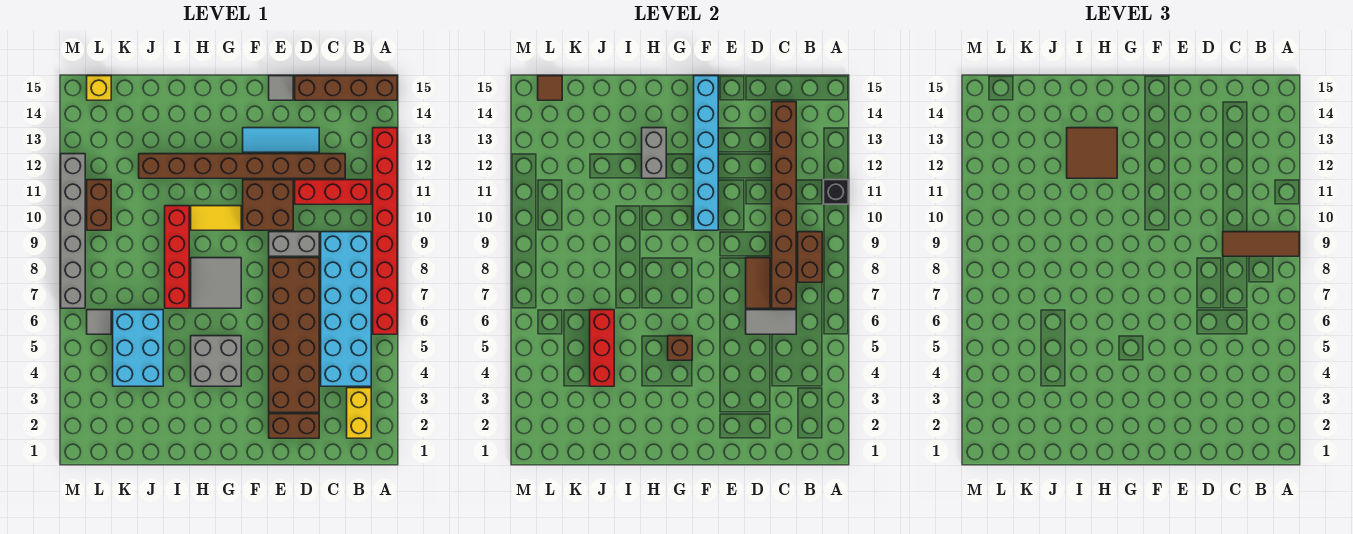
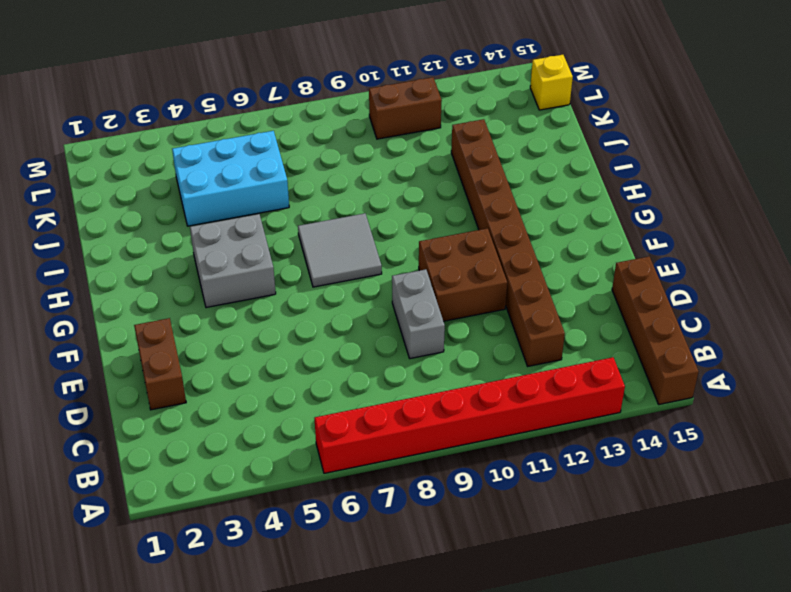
none -> yellow 1x2 brick [347,388,371,438]
none -> cyan 2x6 brick [321,232,371,386]
none -> red 1x3 brick [295,180,371,204]
none -> brown 2x6 brick [269,258,319,412]

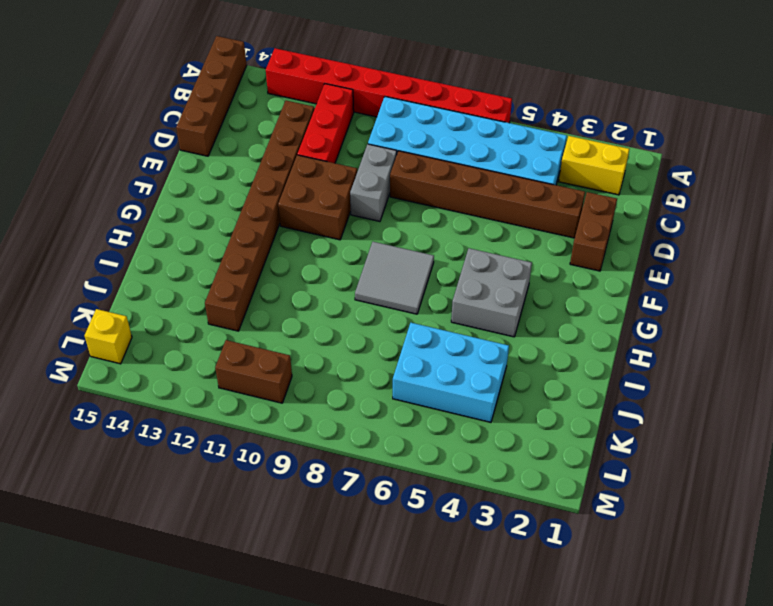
brown 1x6 brick [390,151,585,238] -> brown 2x6 brick [269,258,319,412]
none -> cyan 1x3 tile [243,128,319,152]
none -> grey 1x1 tile [269,76,293,100]
none -> yellow 1x2 tile [191,206,241,230]
none -> red 1x4 brick [165,206,189,308]

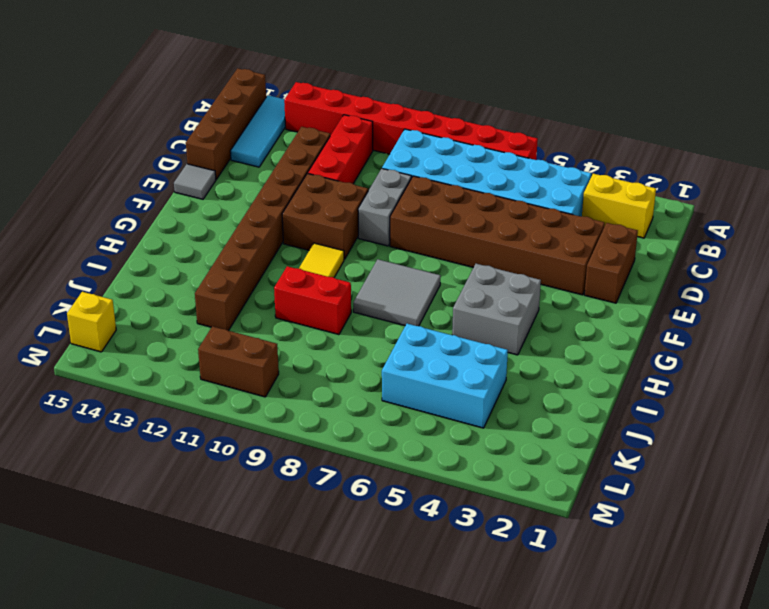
cyan 1x3 tile [230,95,285,167] -> cyan 1x3 tile moved to [243,128,319,152]
red 1x2 brick [274,266,351,335] -> red 1x4 brick [165,206,189,308]
none -> grey 1x1 tile [87,310,111,334]
none -> grey 1x6 brick [61,154,85,308]
none -> black 1x1 brick [824,180,848,204]
none -> brown 1x2 brick [798,232,822,282]

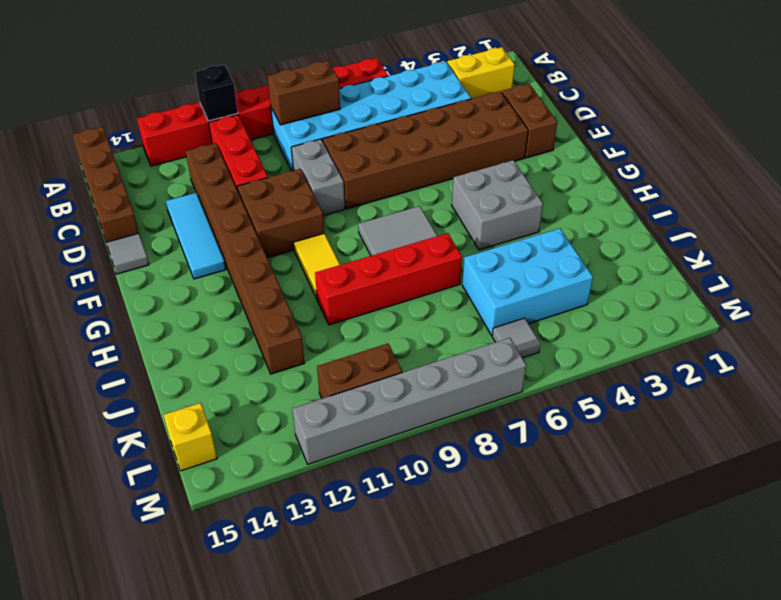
none -> grey 1x2 tile [746,310,796,334]
none -> brown 1x8 brick [772,102,796,308]
none -> brown 1x2 tile [746,258,770,308]
none -> cyan 1x6 brick [694,76,718,230]

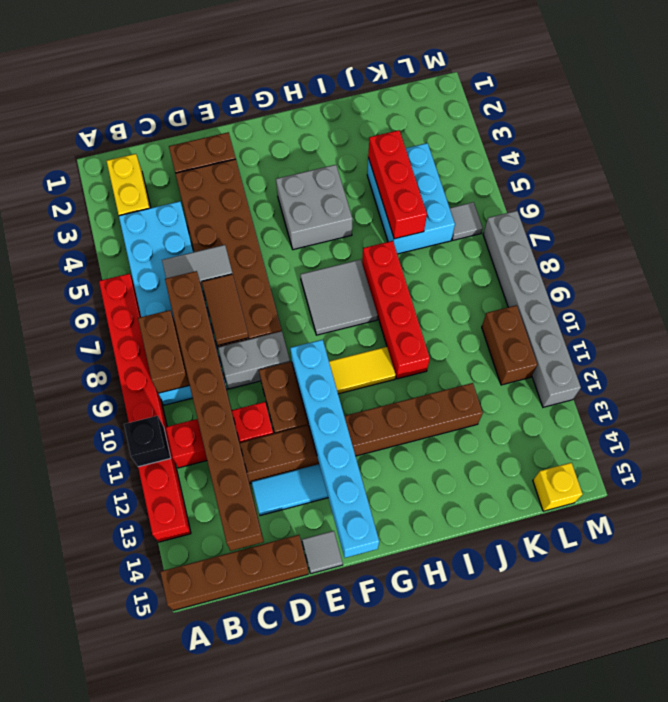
none -> brown 1x1 brick [668,336,692,360]
none -> grey 1x2 brick [642,128,666,178]
none -> brown 1x1 tile [538,76,562,100]
none -> brown 1x3 tile [1223,232,1299,256]

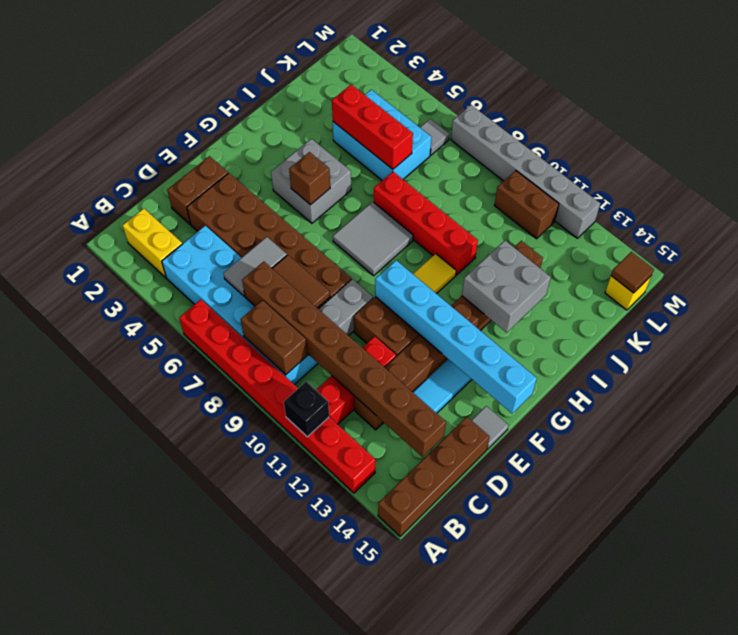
grey 2x2 brick [462,241,551,333] -> grey 1x2 brick [642,128,666,178]
none -> brown 1x3 tile [1223,232,1299,256]
none -> brown 2x2 tile [1067,128,1117,178]

